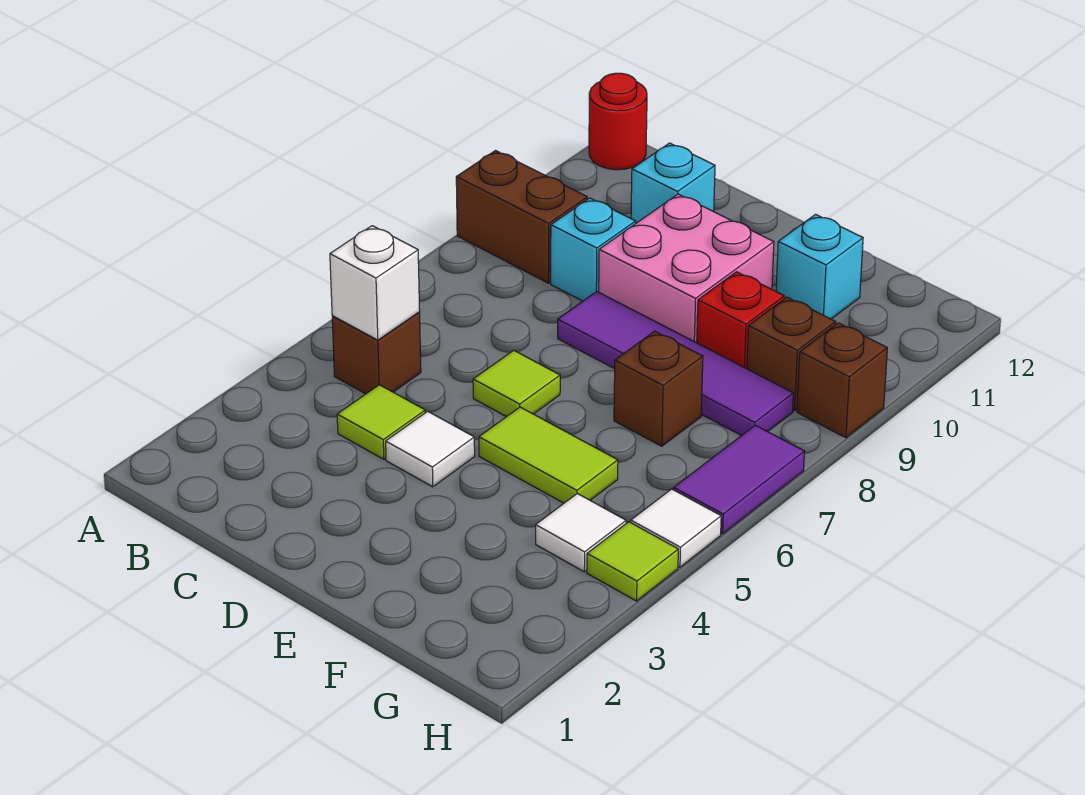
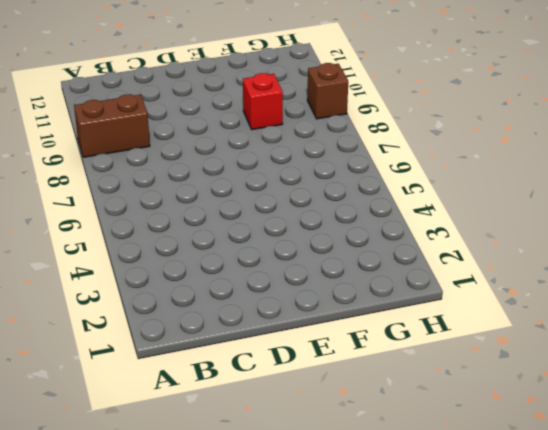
none -> red 1x1 round brick [589,73,647,170]
none -> brown 1x1 brick [332,312,421,394]
none -> lime 1x1 tile [337,385,425,459]

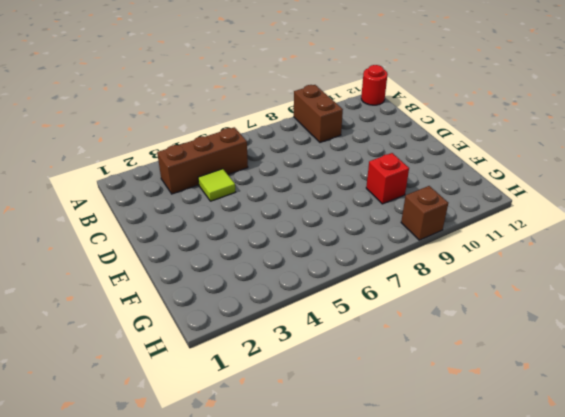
brown 1x3 brick [157,127,248,194] -> brown 1x1 brick [332,312,421,394]
none -> cyan 1x1 brick [551,198,636,301]
none -> cyan 1x1 brick [631,143,715,223]
none -> white 1x1 tile [386,411,475,487]

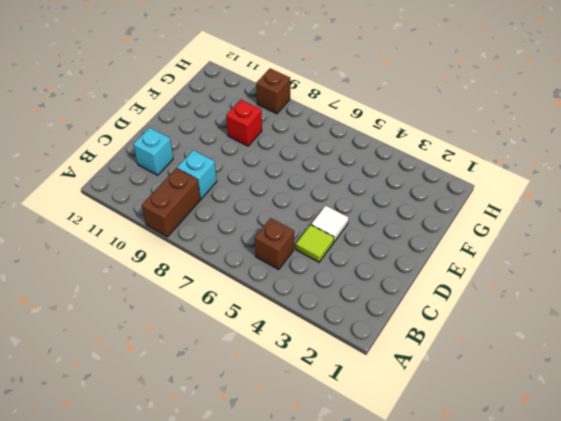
none -> red 1x1 round brick [589,73,647,170]
none -> lime 1x1 tile [473,350,560,417]
none -> purple 1x4 tile [558,291,793,436]

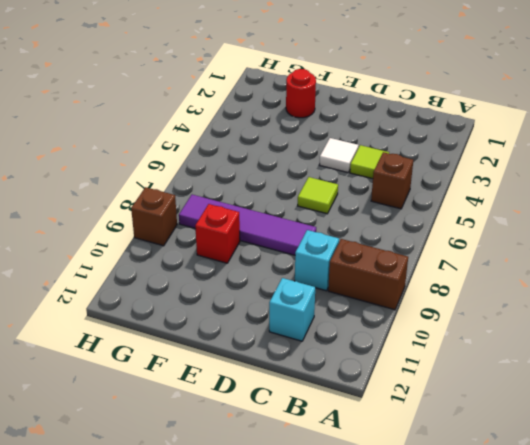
red 1x1 round brick [286,69,316,118] -> red 1x1 round brick moved to [589,73,647,170]
none -> pink 2x2 brick [599,194,774,343]
none -> lime 1x2 tile [479,407,618,503]
none -> brown 1x1 brick [614,331,703,446]

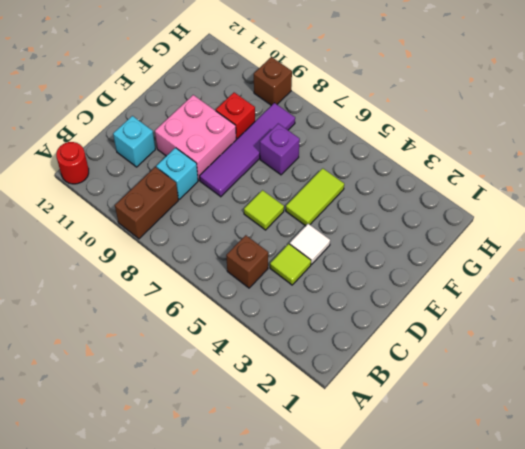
purple 1x1 brick [260,124,300,175] -> brown 1x1 brick [614,331,703,446]
none -> cyan 1x1 brick [776,214,863,319]
none -> white 1x1 tile [536,494,626,572]
none -> brown 1x1 brick [747,297,836,411]

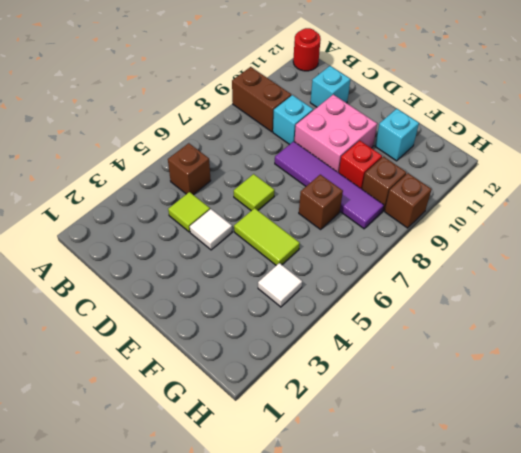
none -> lime 1x1 tile [587,522,678,601]
none -> white 1x1 tile [631,489,721,567]
none -> purple 1x2 tile [674,425,805,534]

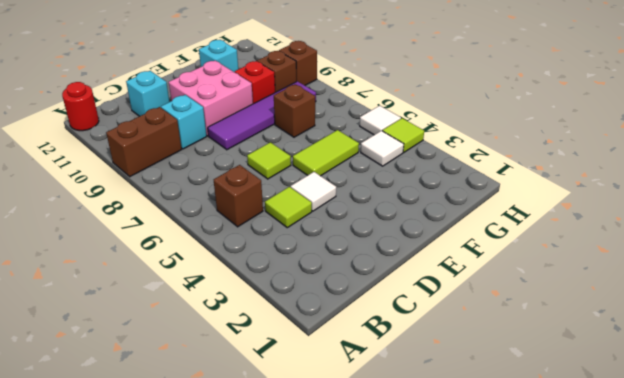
none -> purple 1x2 tile [674,425,805,534]
none -> white 1x1 brick [330,226,420,340]

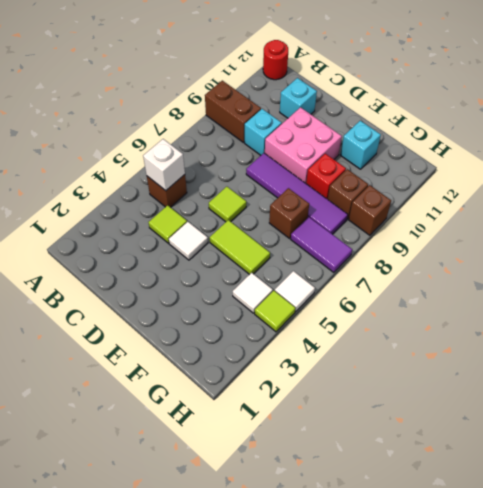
purple 1x2 tile [291,217,352,273] -> purple 1x2 tile turned to [674,425,805,534]

